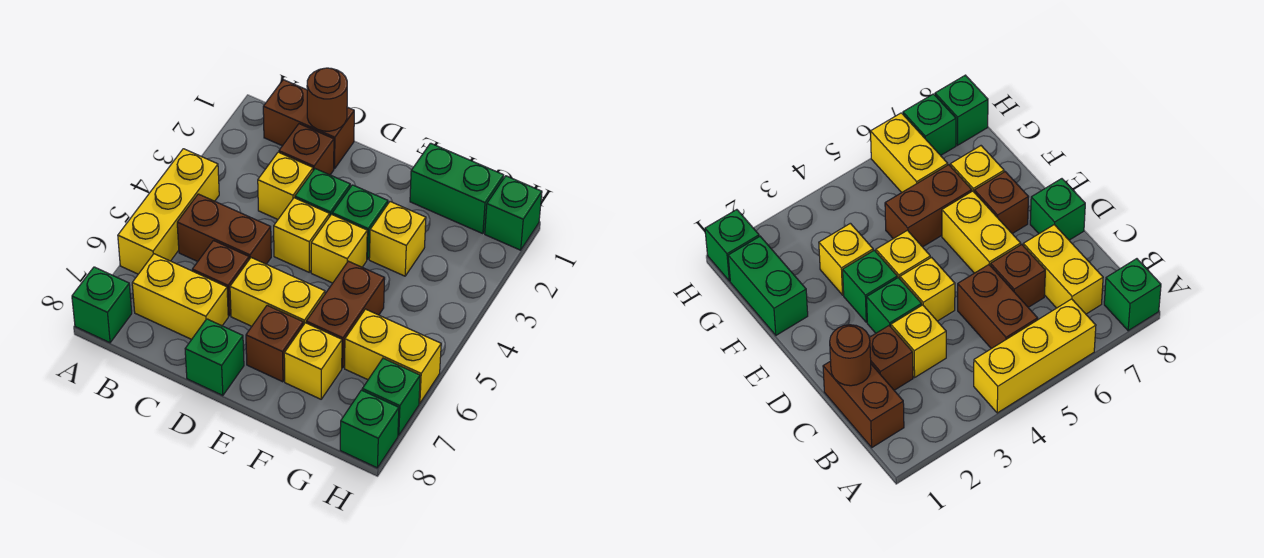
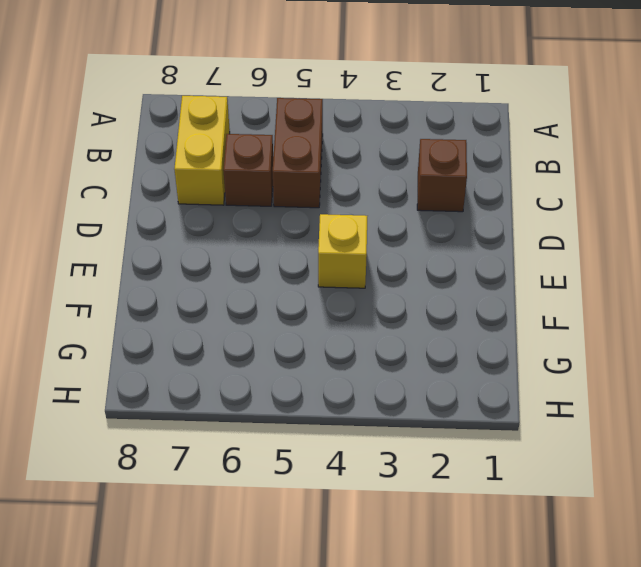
none -> yellow 1x3 brick [118,149,219,274]
none -> green 1x1 brick [72,267,132,343]
none -> brown 1x2 brick [263,80,354,169]

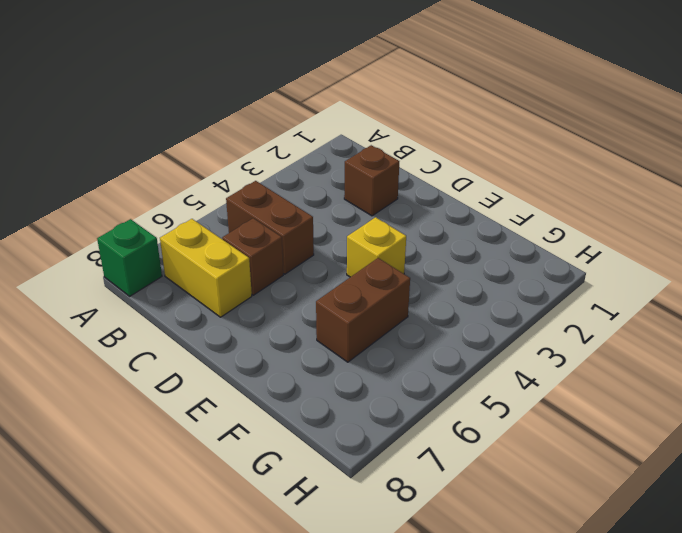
none -> yellow 1x3 brick [118,149,219,274]
none -> brown 1x2 brick [263,80,354,169]
none -> yellow 1x1 brick [258,152,313,219]

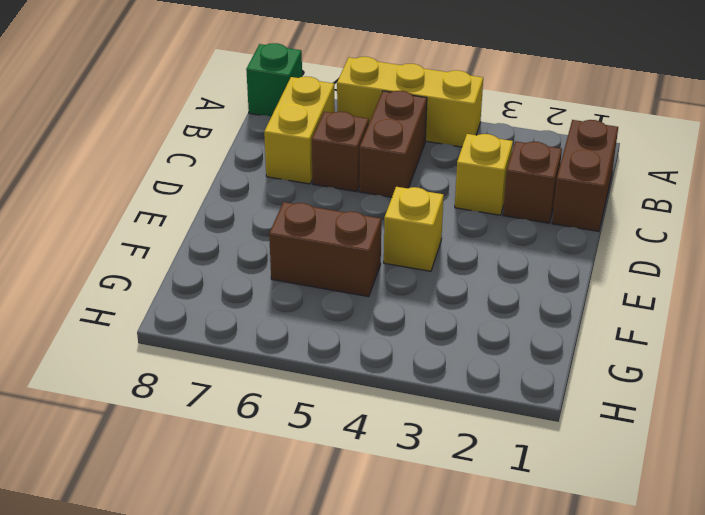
none -> green 1x1 brick [295,169,350,215]
none -> yellow 1x1 brick [274,198,330,272]
none -> yellow 1x2 brick [230,258,325,326]

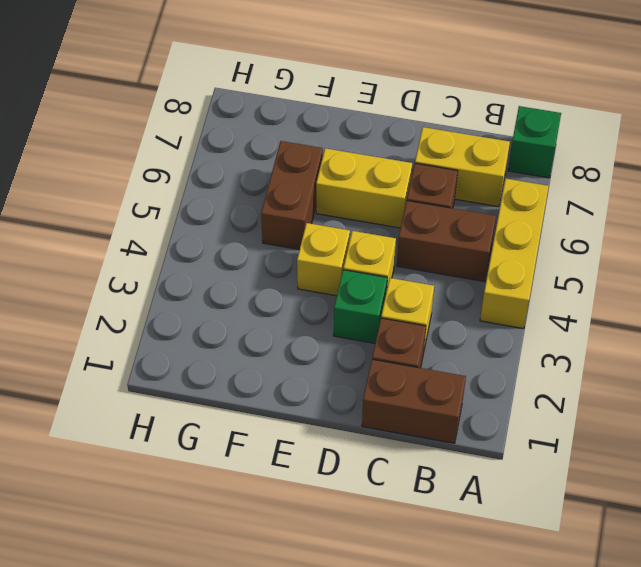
none -> green 1x1 brick [185,319,244,396]
none -> green 1x1 brick [332,185,388,259]
none -> brown 1x1 brick [246,305,303,382]

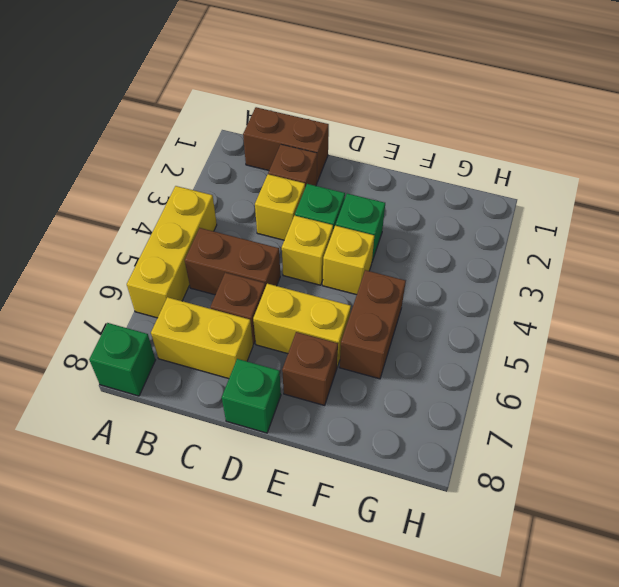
none -> green 1x2 brick [410,143,504,234]
none -> yellow 1x1 brick [369,202,426,276]
none -> yellow 1x1 brick [284,323,342,399]

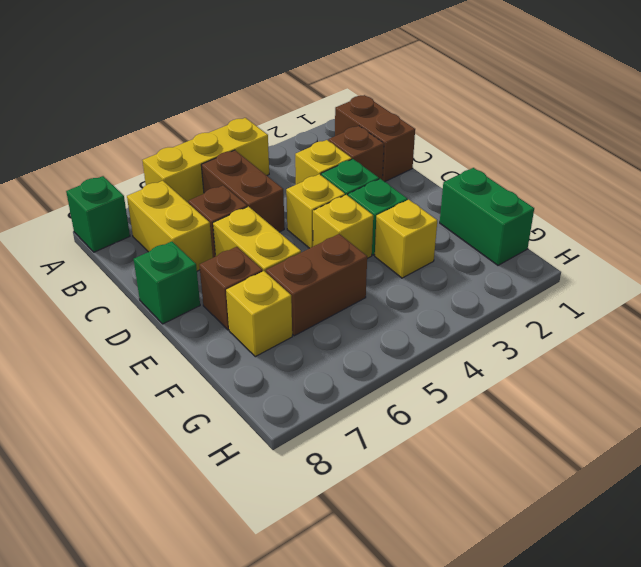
none -> yellow 1x2 brick [345,309,441,403]
none -> green 1x1 brick [485,176,542,250]
none -> green 1x1 brick [362,358,420,435]

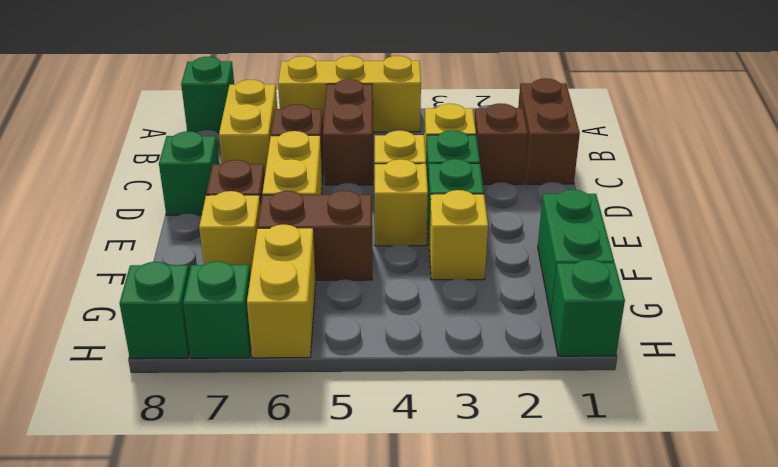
none -> brown 1x1 round brick [307,68,347,131]

